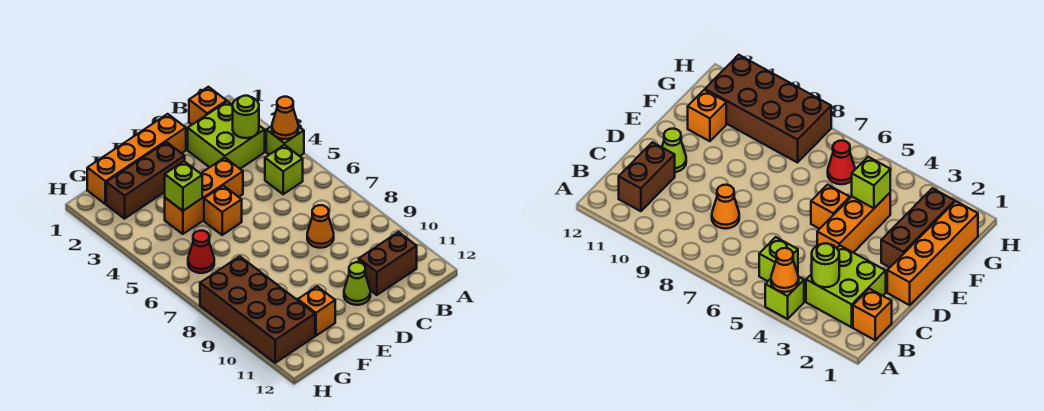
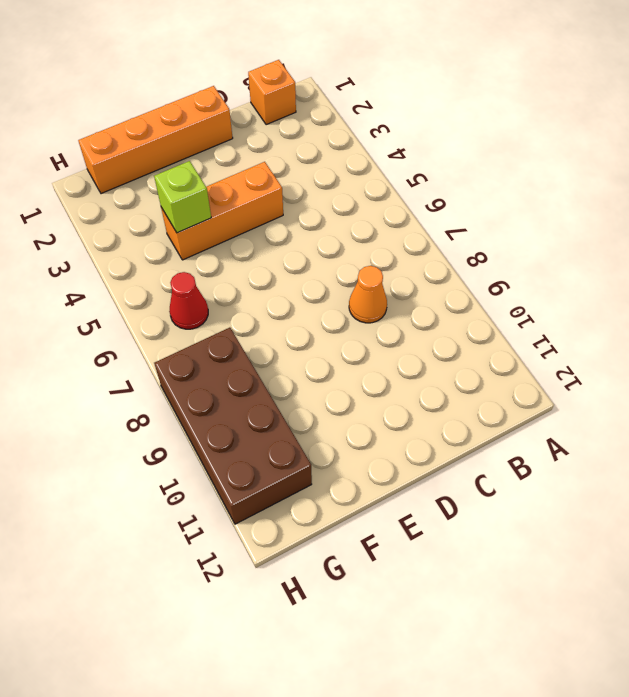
none -> lime 1x1 brick [266,126,304,156]
none -> lime 2x2 brick [188,101,265,169]
none -> lime 1x1 brick [265,145,303,194]

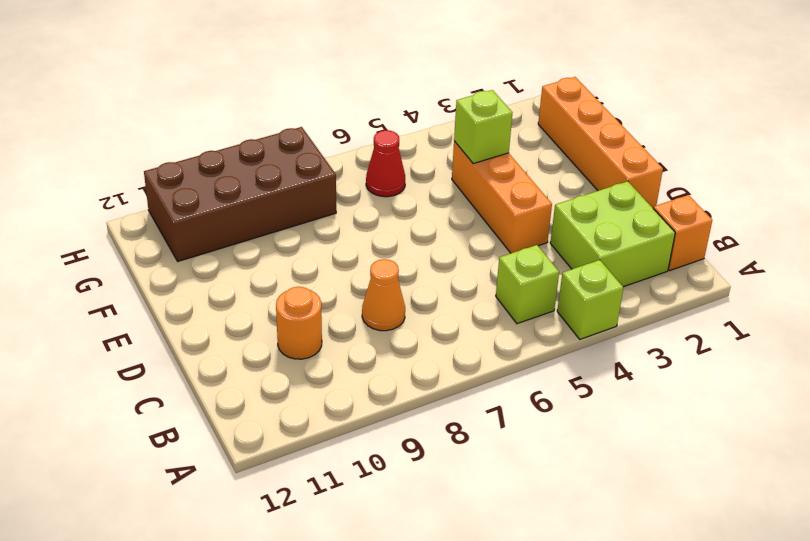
orange 1x1 round brick [276,287,322,359] -> none
none -> brown 1x2 brick [359,232,417,295]
none -> lime 1x1 cone [344,262,370,305]
none -> brown 1x3 brick [106,142,185,219]

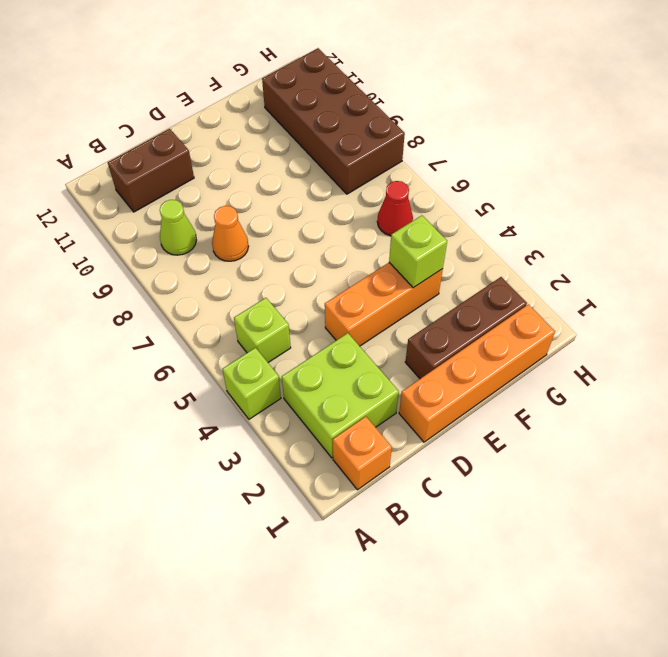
lime 1x1 cone [160,200,196,255] -> lime 1x1 cone moved to [344,262,370,305]
none -> orange 1x1 brick [204,186,242,235]
none -> orange 1x1 brick [298,286,335,336]
none -> orange 1x1 cone [272,97,298,139]

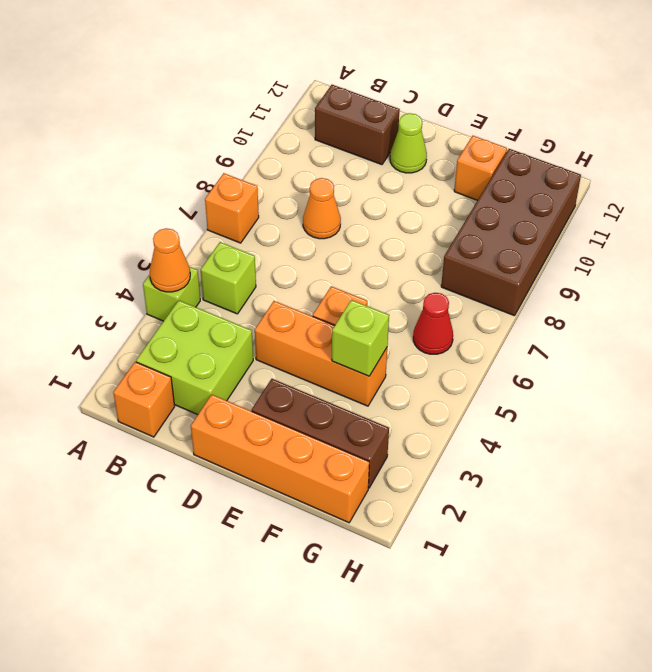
orange 1x1 brick [205,173,259,243] -> none
none -> lime 1x1 round brick [233,96,259,138]

